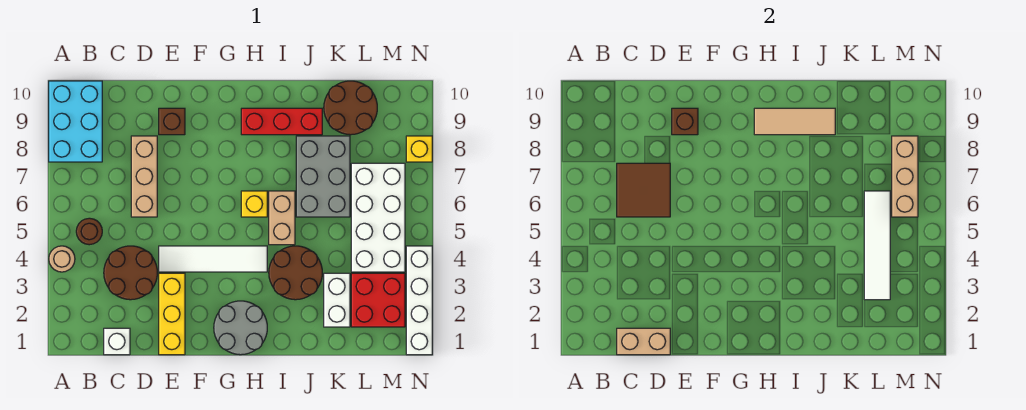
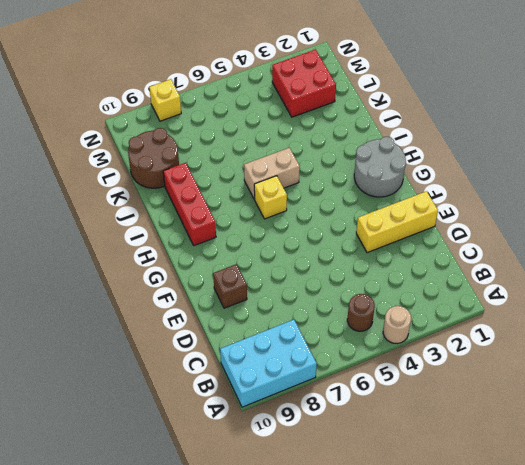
none -> white 1x1 brick [104,328,130,355]
none -> brown 2x2 round brick [104,246,157,300]
none -> tan 1x3 brick [131,136,157,217]

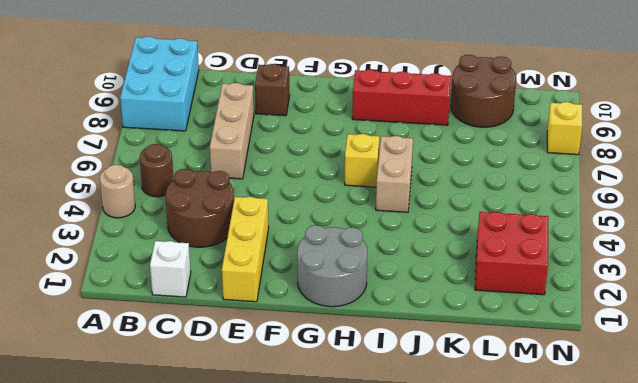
none -> white 1x4 tile [159,246,267,272]
none -> brown 2x2 round brick [269,246,322,300]
none -> grey 2x3 brick [296,136,350,217]

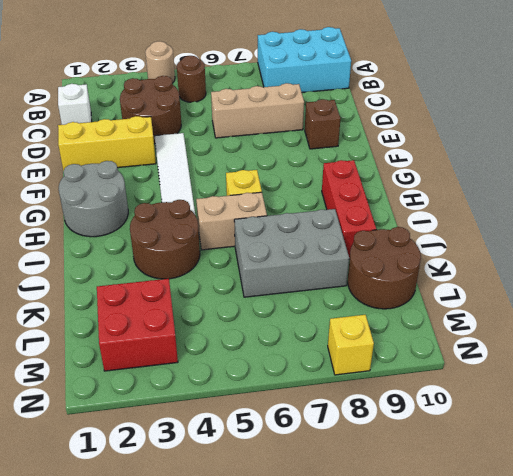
none -> white 1x2 brick [324,273,350,327]
none -> white 2x4 brick [351,163,405,272]
none -> white 1x4 brick [406,246,432,355]

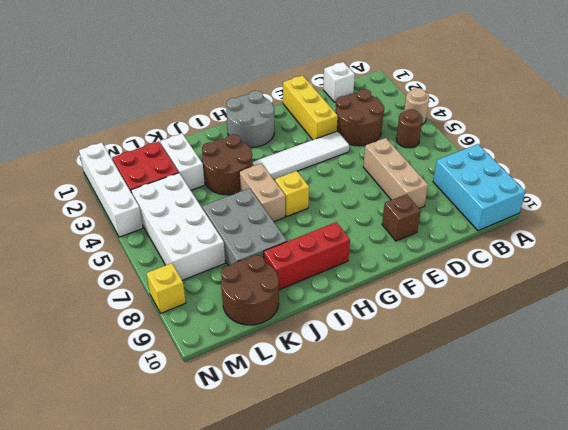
none -> tan 1x2 brick [617,328,670,355]
none -> brown 2x2 tile [617,163,670,217]
none -> brown 1x1 brick [672,108,698,135]

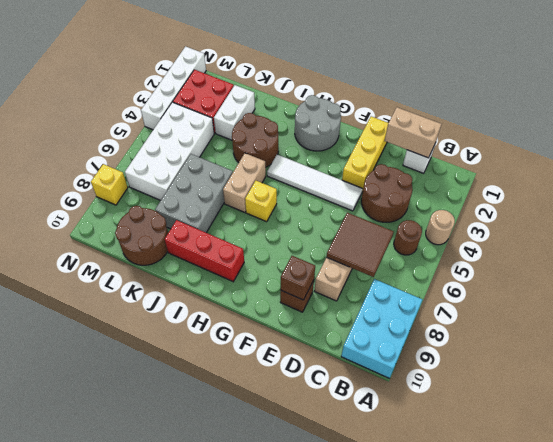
none -> tan 1x3 tile [754,108,835,135]
none -> white 1x4 tile [864,191,890,300]
none -> tan 1x3 brick [892,136,918,217]

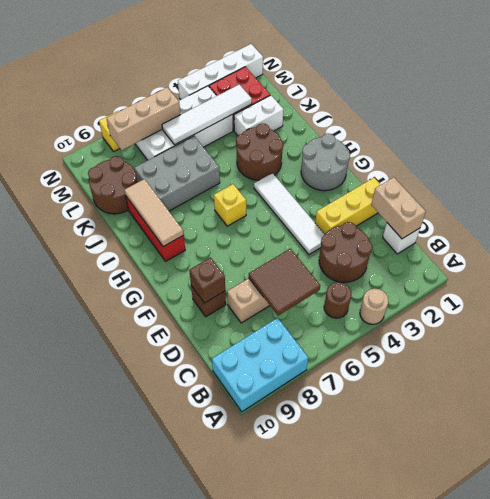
none -> tan 1x2 brick [269,191,295,245]

